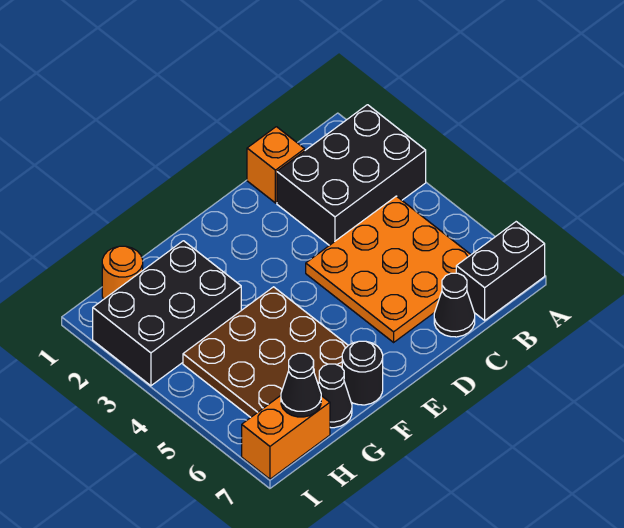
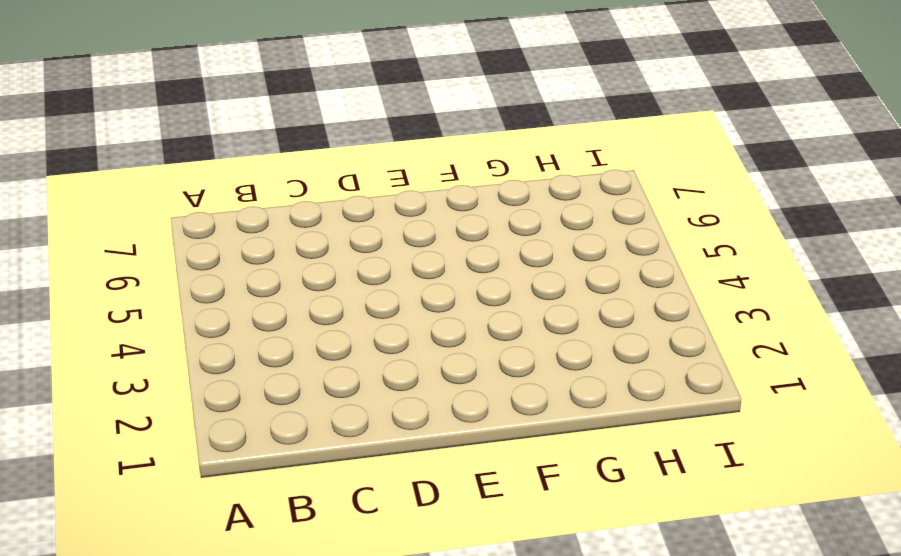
none -> black 2x3 brick [277,105,426,245]
none -> black 1x2 brick [456,222,545,320]
none -> orange 3x3 plate [306,196,471,342]

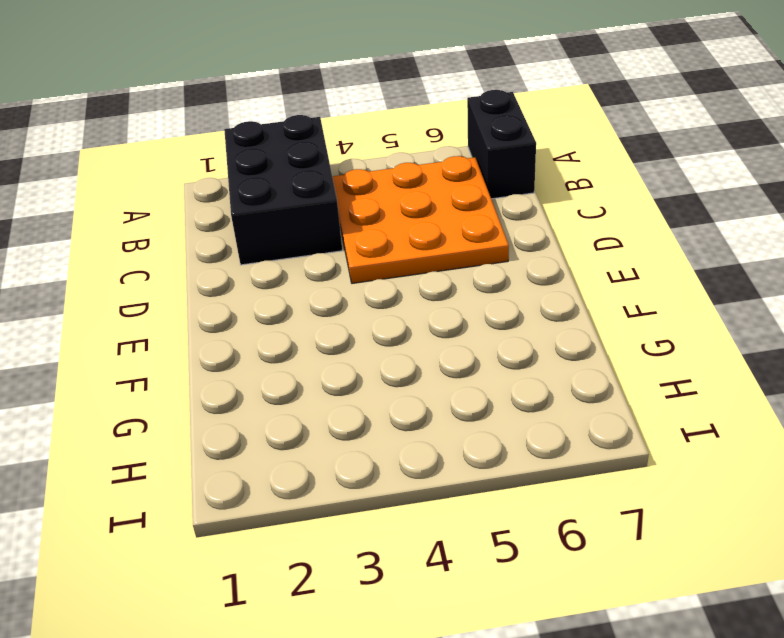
none -> orange 1x1 brick [247,127,305,203]
none -> black 1x1 cone [434,273,475,337]
none -> brown 3x3 plate [183,287,348,417]

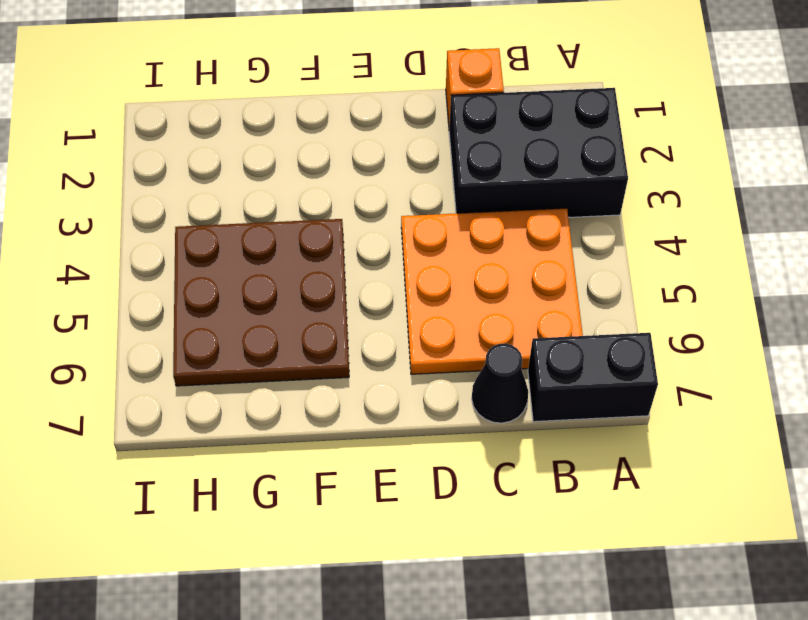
none -> black 1x1 round brick [342,341,383,405]
none -> black 2x3 brick [93,241,241,386]
none -> black 1x1 cone [318,364,352,428]

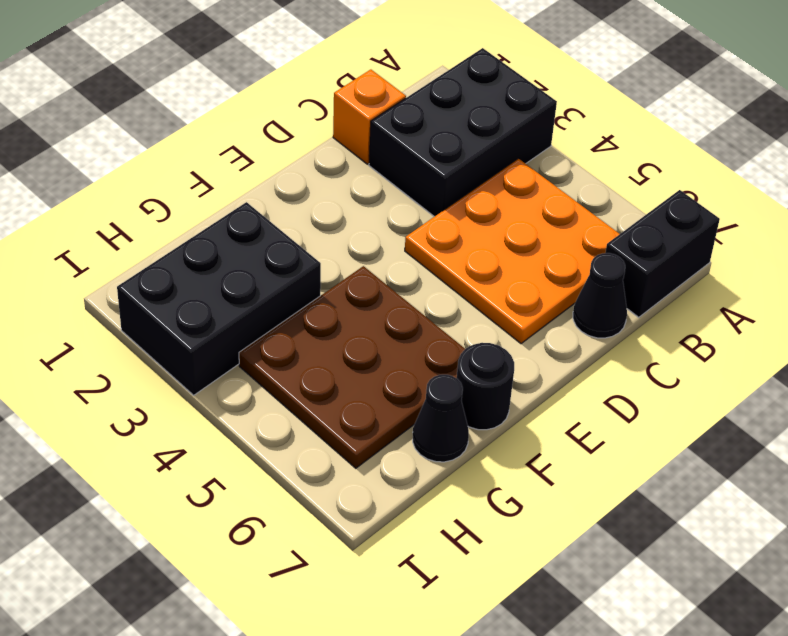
none -> orange 1x1 round brick [102,246,143,299]
none -> orange 1x2 brick [242,396,330,479]
none -> black 1x1 cone [281,353,321,417]

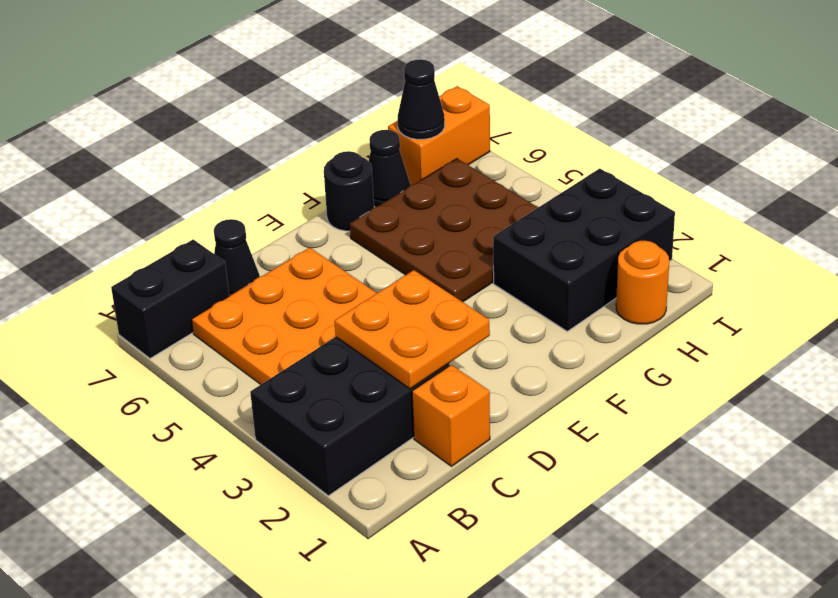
orange 2x2 plate [334,270,490,389] -> none

